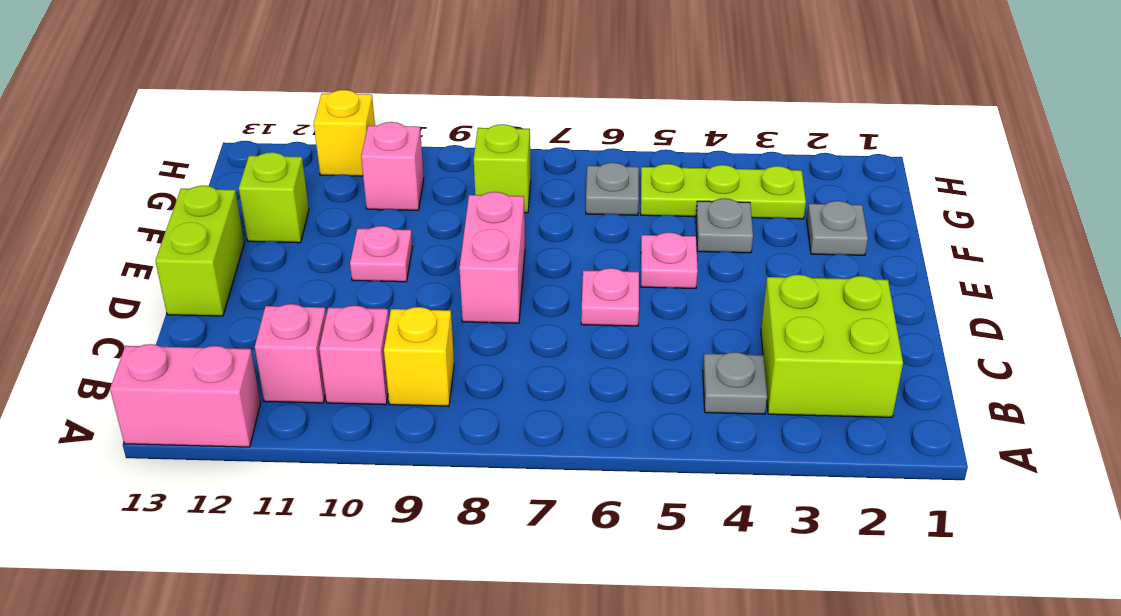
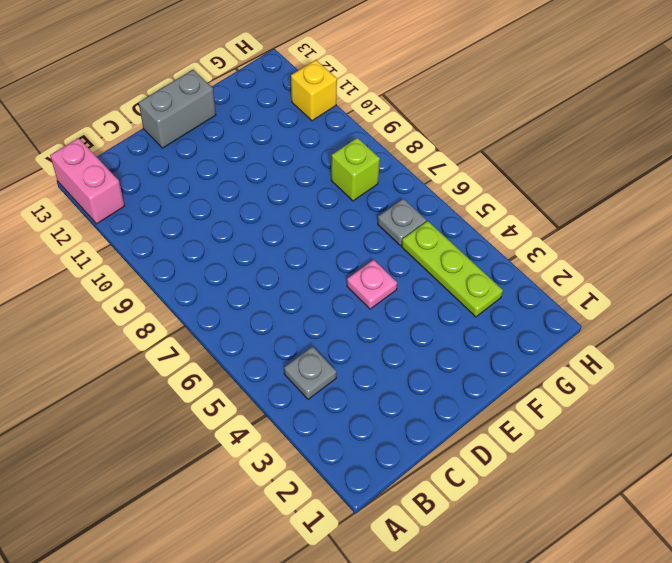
grey 1x2 brick [139,70,216,148] -> lime 1x2 brick [155,186,244,316]
none -> lime 2x2 brick [761,275,903,417]
none -> yellow 1x1 brick [384,307,454,406]
none -> pink 1x1 brick [319,306,389,405]

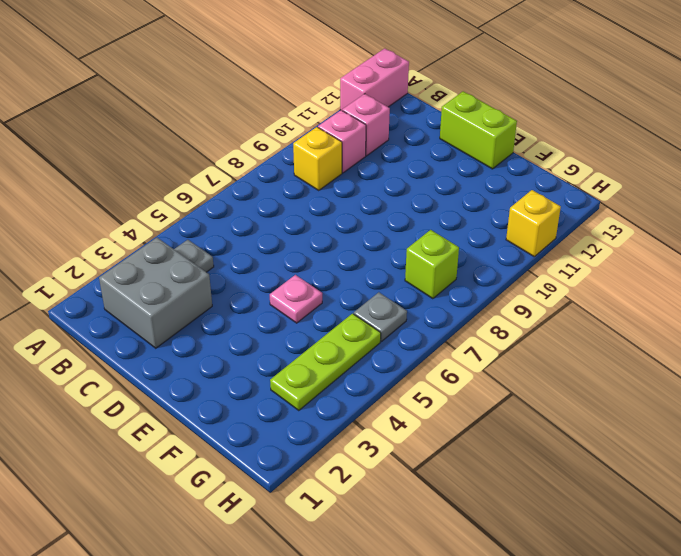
grey 2x2 brick [99,238,212,348] -> lime 2x2 brick [761,275,903,417]
none -> pink 1x1 plate [581,268,639,326]
none -> pink 1x2 brick [459,192,525,323]
none -> pink 1x1 plate [350,226,412,282]

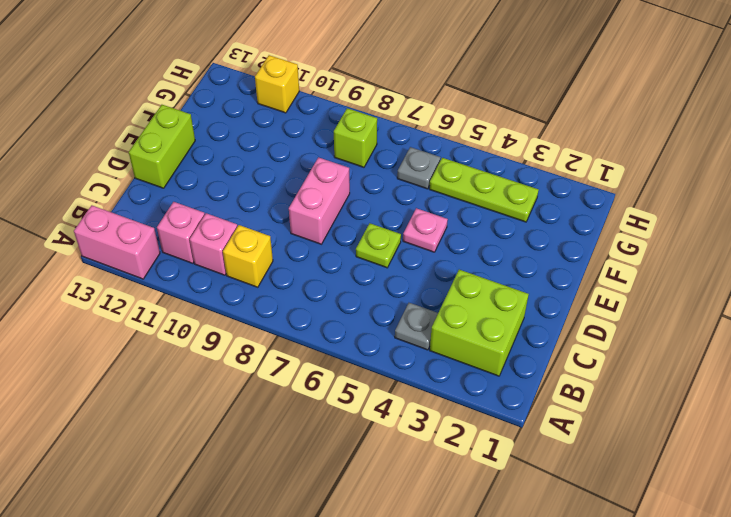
lime 1x1 plate [356,223,401,268] -> pink 1x1 plate [581,268,639,326]
none -> pink 1x1 plate [350,226,412,282]
none -> grey 1x1 plate [807,201,868,255]
none -> grey 1x1 plate [696,198,753,253]

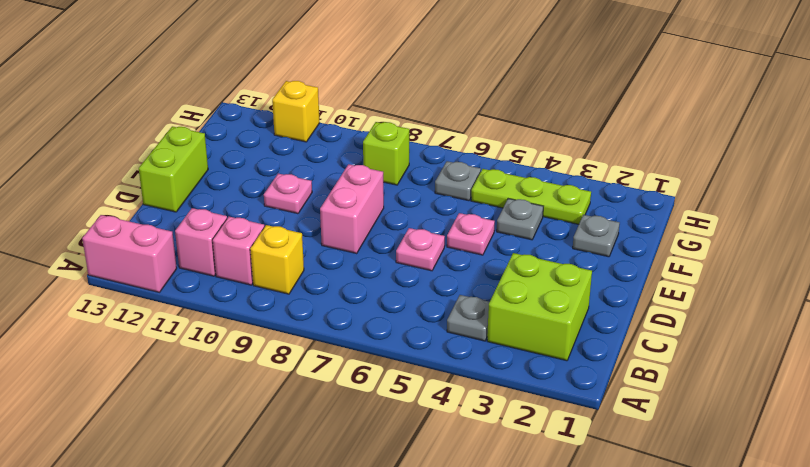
none -> lime 1x1 brick [239,152,309,243]
none -> pink 1x1 brick [361,122,424,210]

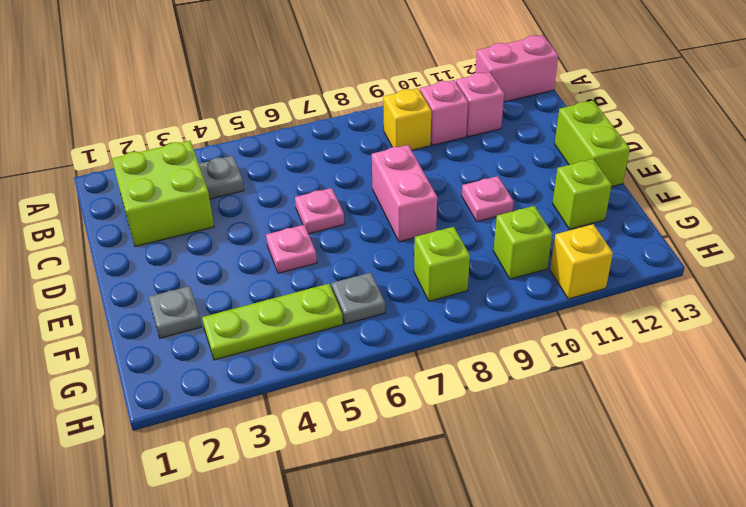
lime 1x1 brick [494,206,552,279] -> pink 1x1 brick [361,122,424,210]
none -> grey 1x1 plate [696,198,753,253]

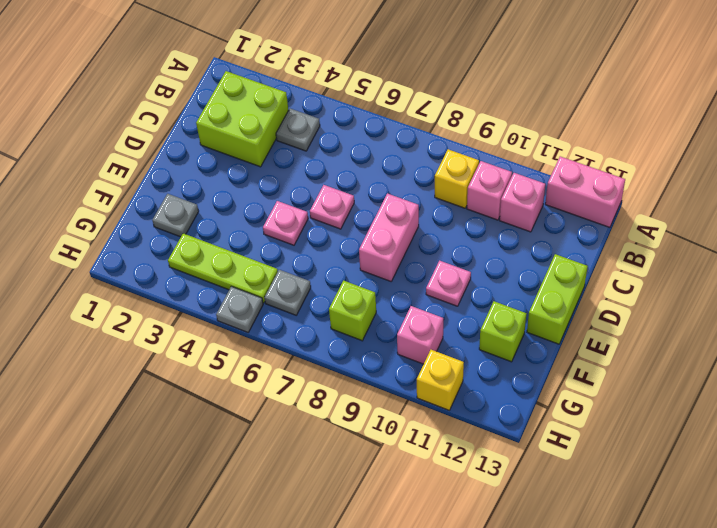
grey 1x1 plate [216,286,263,332] -> grey 1x1 plate moved to [696,198,753,253]

